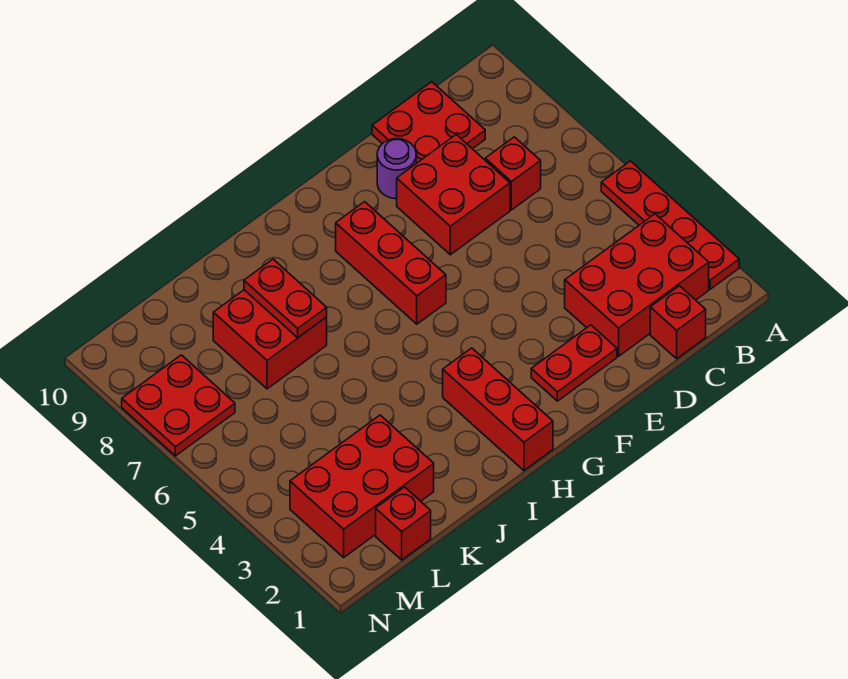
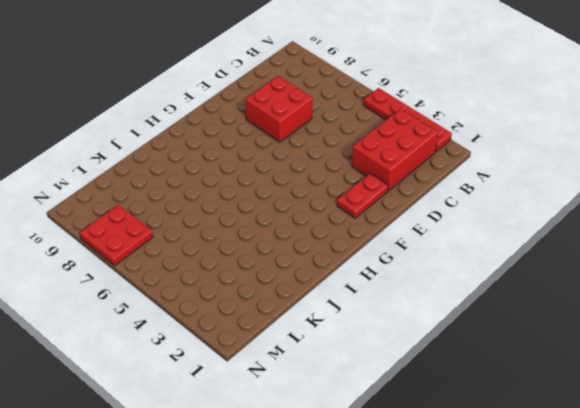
none -> red 1x1 brick [650,286,706,359]
none -> red 1x1 brick [485,137,541,210]
none -> red 2x2 plate [372,82,485,163]

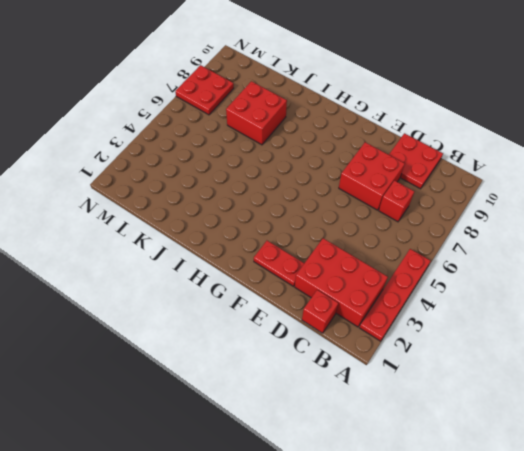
none -> purple 1x1 round brick [377,139,416,199]
none -> red 1x3 brick [336,202,446,324]
none -> red 1x3 brick [443,348,553,471]

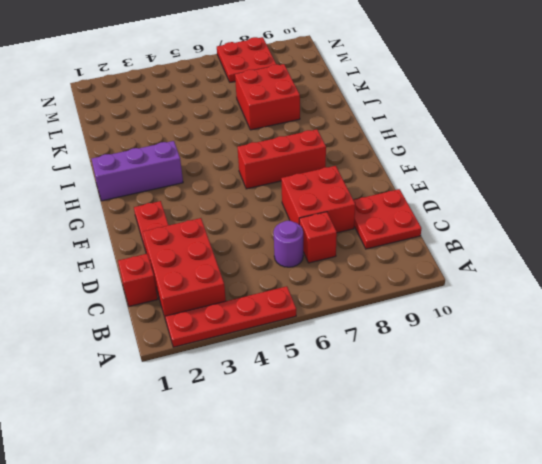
purple 1x1 round brick [274,221,303,267] -> purple 1x1 round brick moved to [377,139,416,199]
purple 1x3 brick [92,141,183,201] -> red 1x3 brick [443,348,553,471]
none -> red 2x3 brick [290,415,434,557]
none -> red 1x1 brick [376,487,431,560]
none -> red 1x2 plate [244,259,327,338]

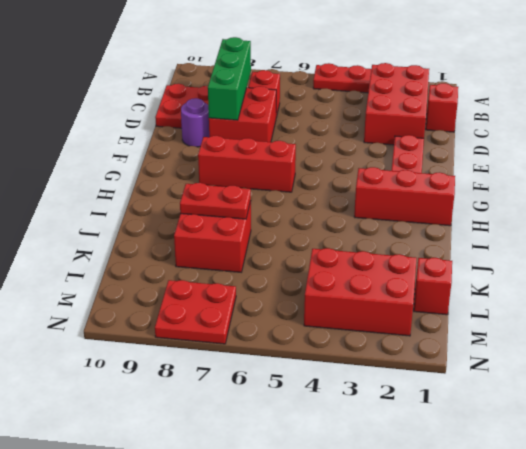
green 1x3 brick [208,37,251,120] -> none
red 2x3 brick [304,248,416,336] -> red 2x3 brick turned to [290,415,434,557]

